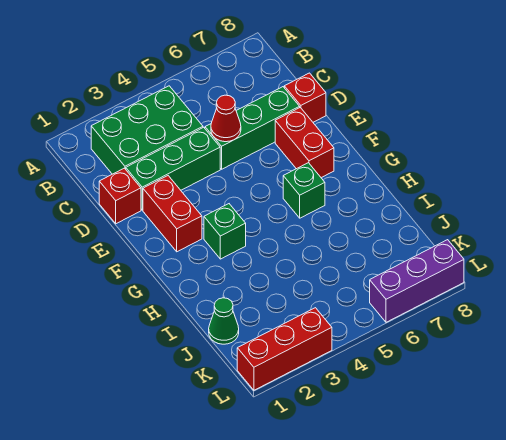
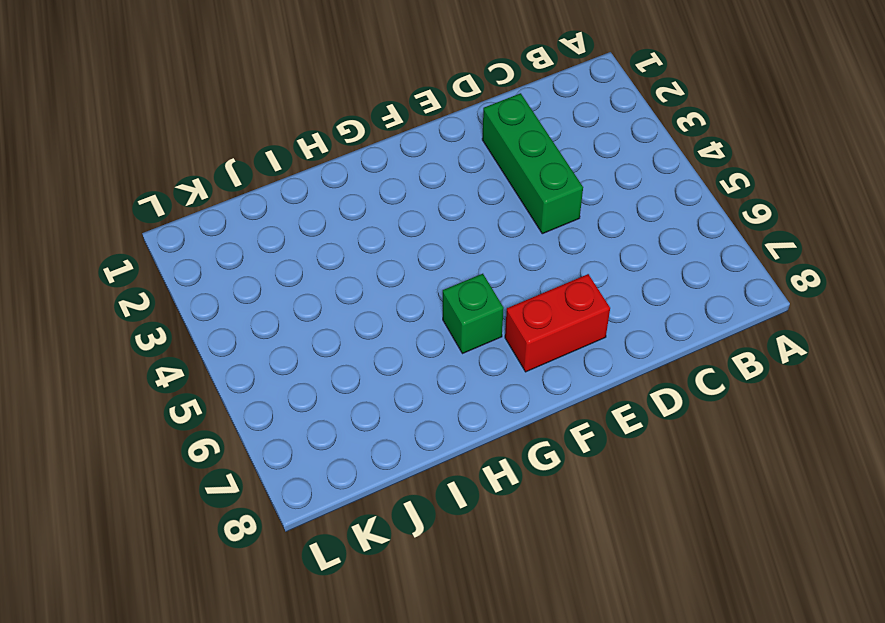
none -> green 2x3 brick [91,86,203,174]
none -> red 1x1 brick [99,168,141,224]
none -> green 1x3 brick [205,87,300,169]

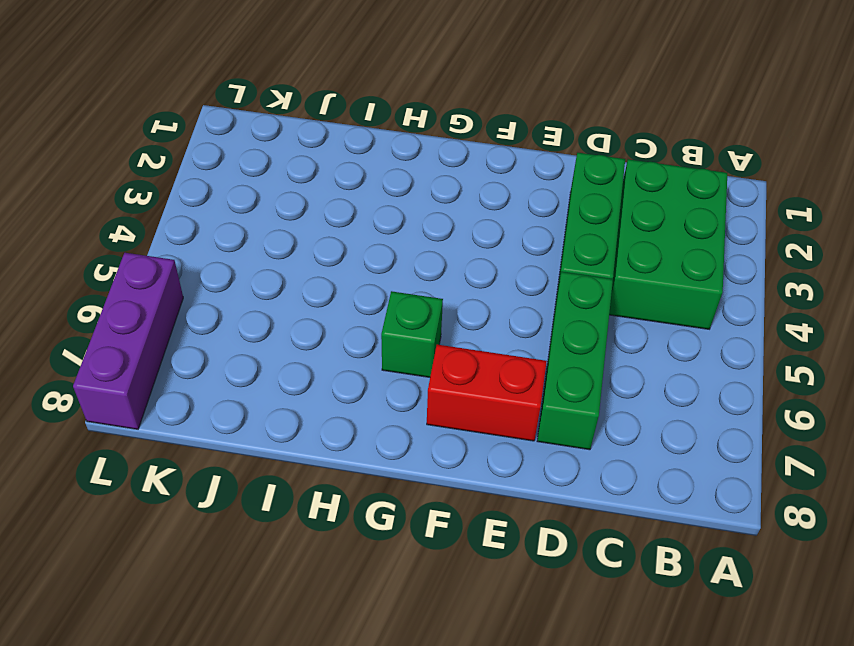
none -> red 1x1 brick [99,168,141,224]
none -> red 1x1 brick [284,73,326,122]
none -> red 1x2 brick [143,176,202,252]

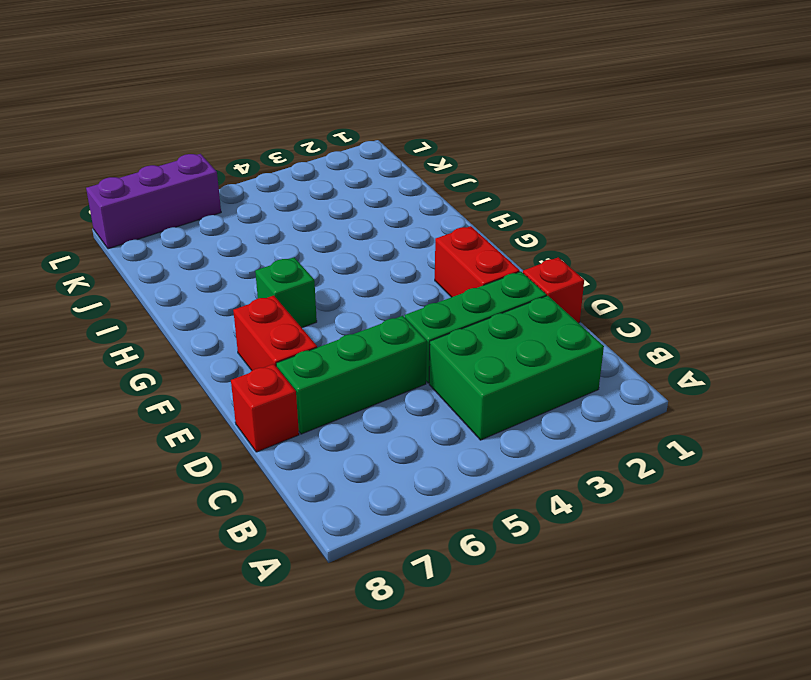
none -> green 1x1 brick [204,204,246,259]
none -> green 1x1 cone [209,298,239,344]
none -> red 1x3 brick [237,308,332,390]

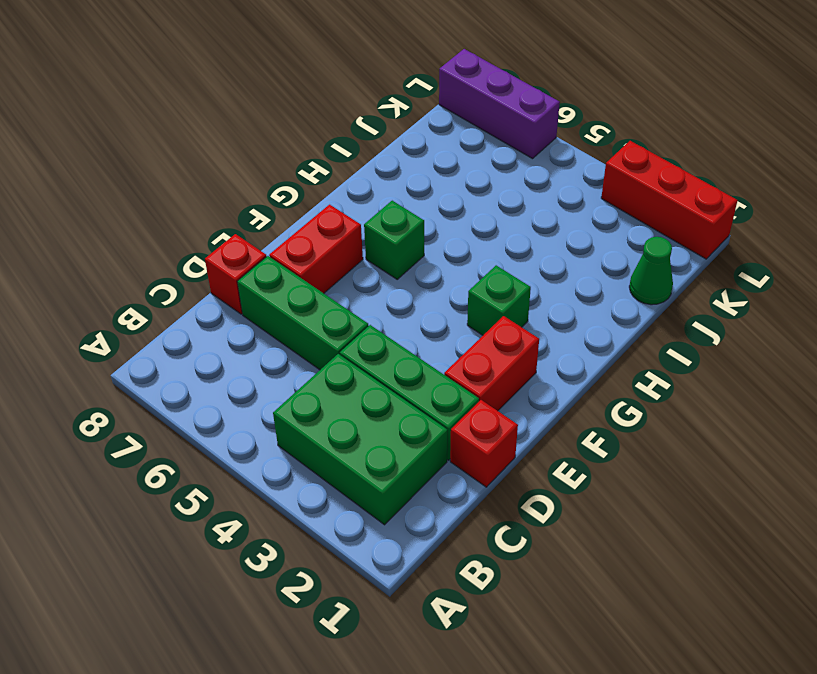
none -> red 1x1 cone [211,95,241,142]

